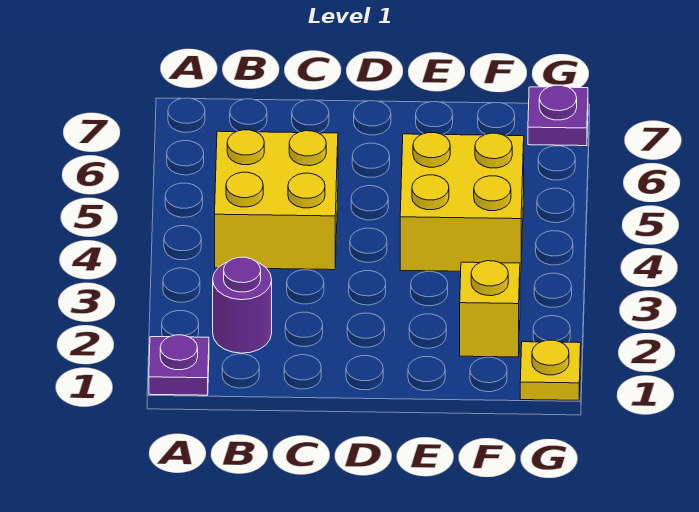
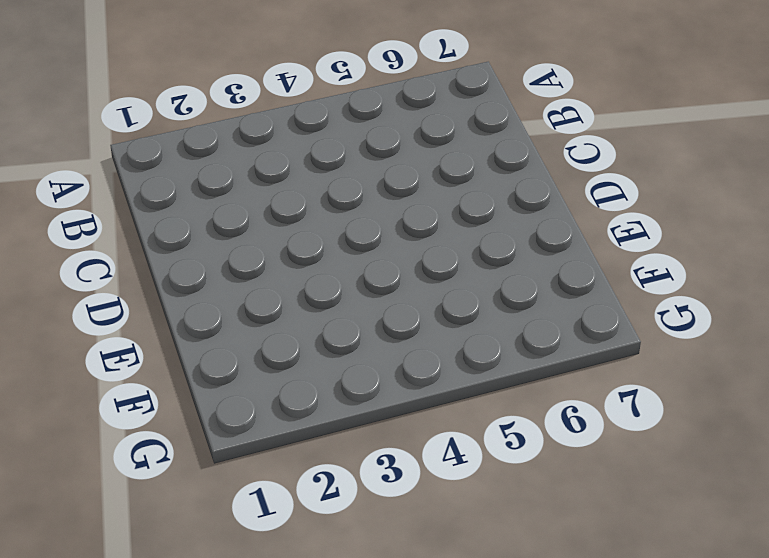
none -> purple 1x1 plate [149,335,209,395]
none -> purple 1x1 round brick [213,257,272,353]

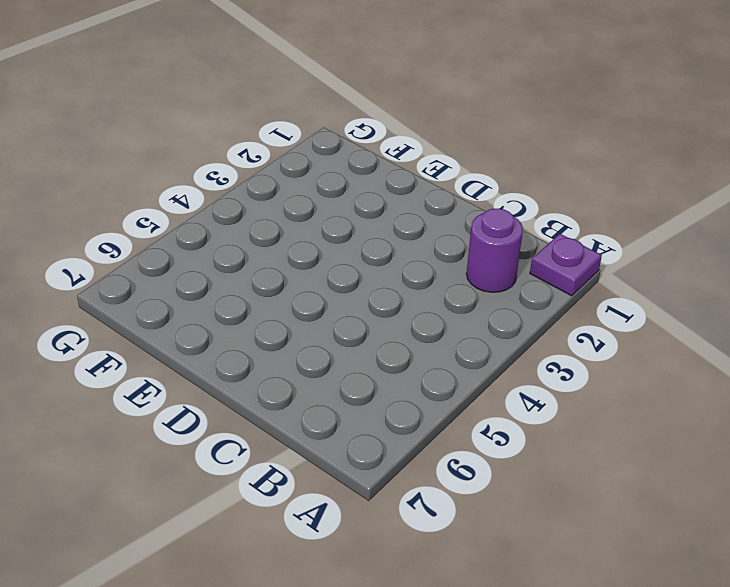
none -> yellow 2x2 brick [215,130,338,270]
none -> yellow 2x2 brick [400,133,524,272]

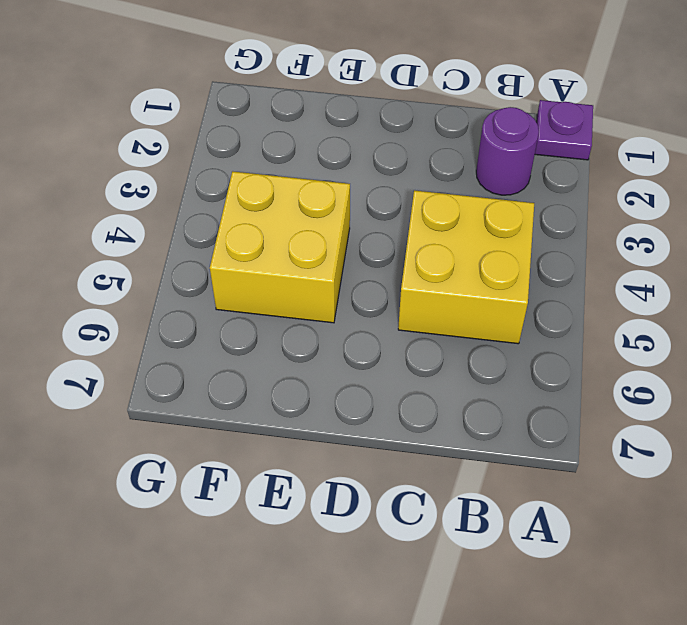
none -> yellow 1x1 brick [460,261,520,357]
none -> yellow 1x1 plate [520,340,581,400]

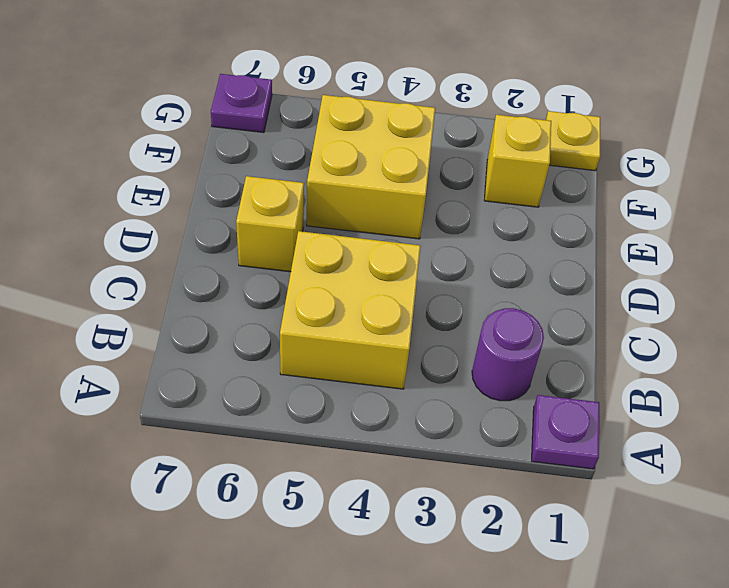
yellow 1x1 brick [236,176,304,272] -> none

